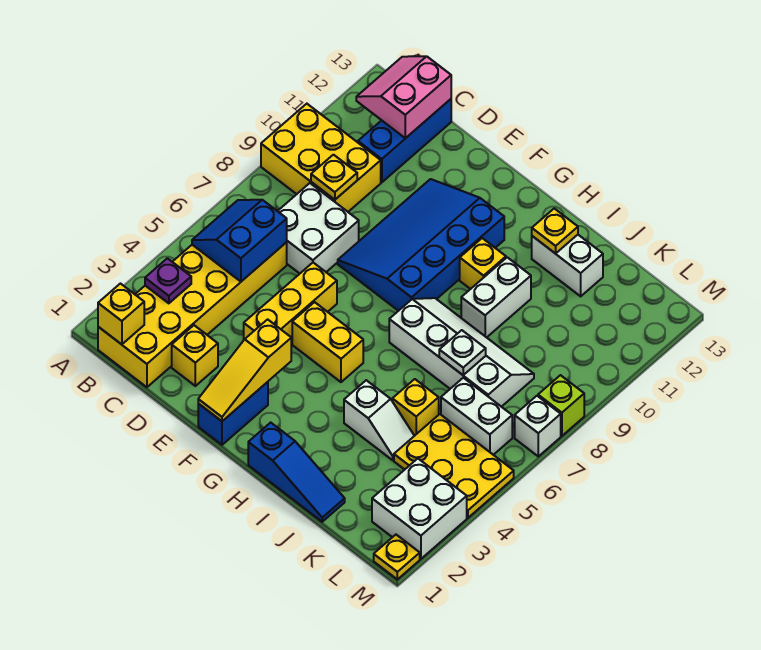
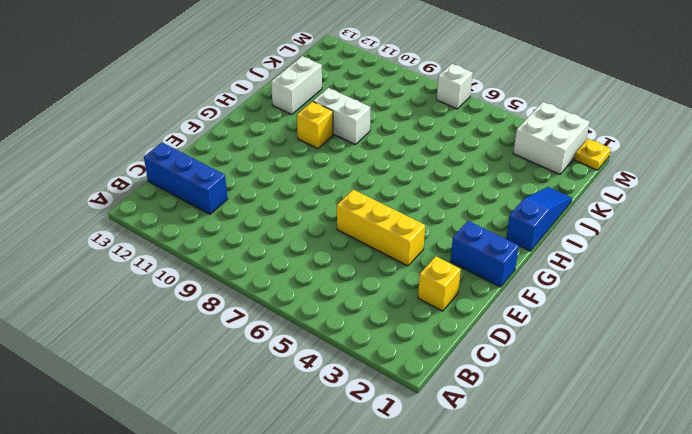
none -> yellow 2x3 brick [261,104,381,212]
none -> yellow 2x6 brick [98,242,287,387]
none -> white 2x2 brick [278,183,359,274]
none -> blue 3x4 slope [338,179,504,311]

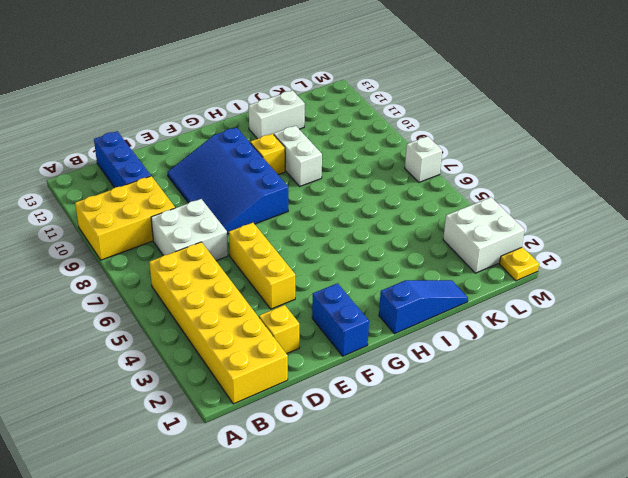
none -> yellow 1x2 brick [292,302,363,382]
none -> white 2x4 slope [389,298,534,407]
none -> white 1x2 slope [344,380,414,460]
none -> yellow 1x1 brick [392,379,439,436]

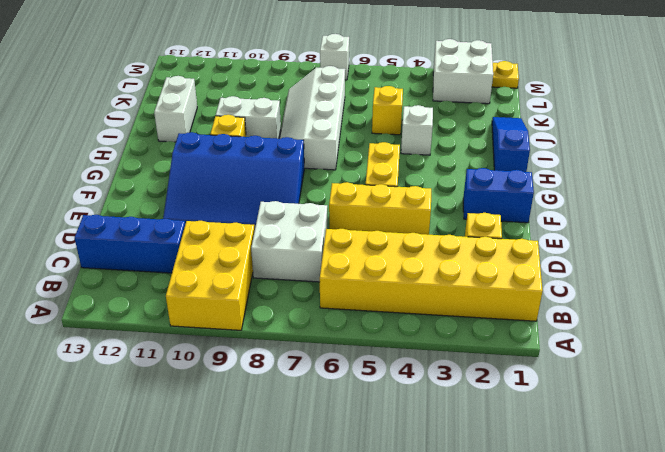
none -> yellow 2x3 plate [394,414,514,518]
none -> white 1x2 brick [441,378,512,455]
none -> lime 1x1 brick [538,375,584,436]
none -> yellow 1x1 brick [98,284,144,344]

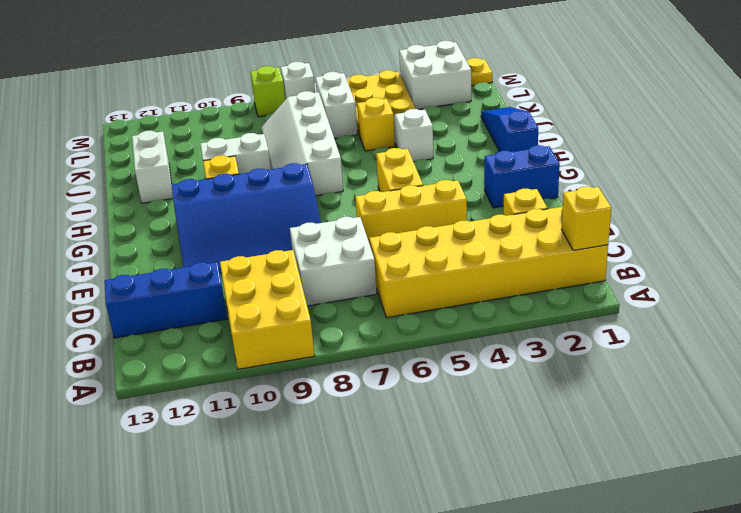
none -> purple 1x1 plate [145,258,191,303]
none -> blue 2x2 slope [192,200,287,282]
none -> pink 2x2 slope [356,56,451,138]
none -> yellow 1x1 plate [311,155,357,200]

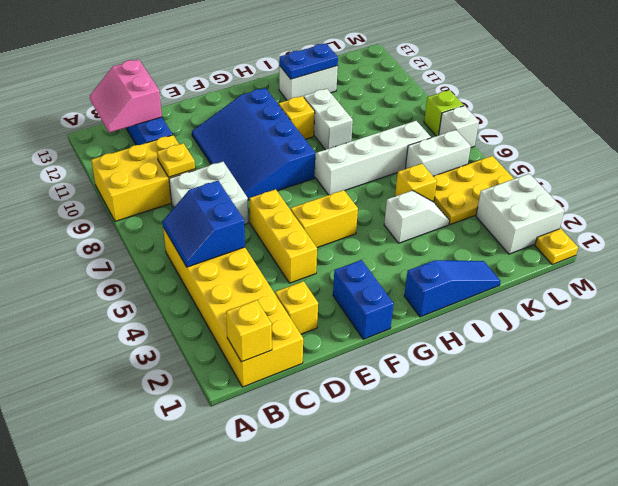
blue 1x2 plate [279,43,338,79] -> yellow 1x1 plate [532,209,578,254]
none -> purple 1x1 plate [145,258,191,303]
none -> yellow 1x3 slope [198,319,291,421]
none -> white 1x1 plate [439,330,486,375]

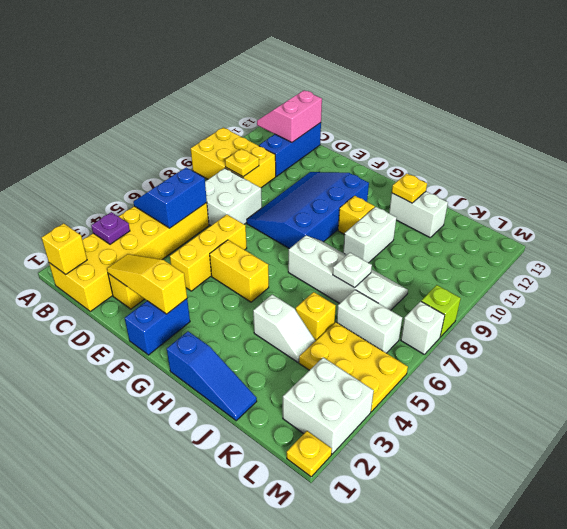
yellow 1x3 slope [107,254,187,314] -> yellow 1x3 slope turned to [198,319,291,421]

